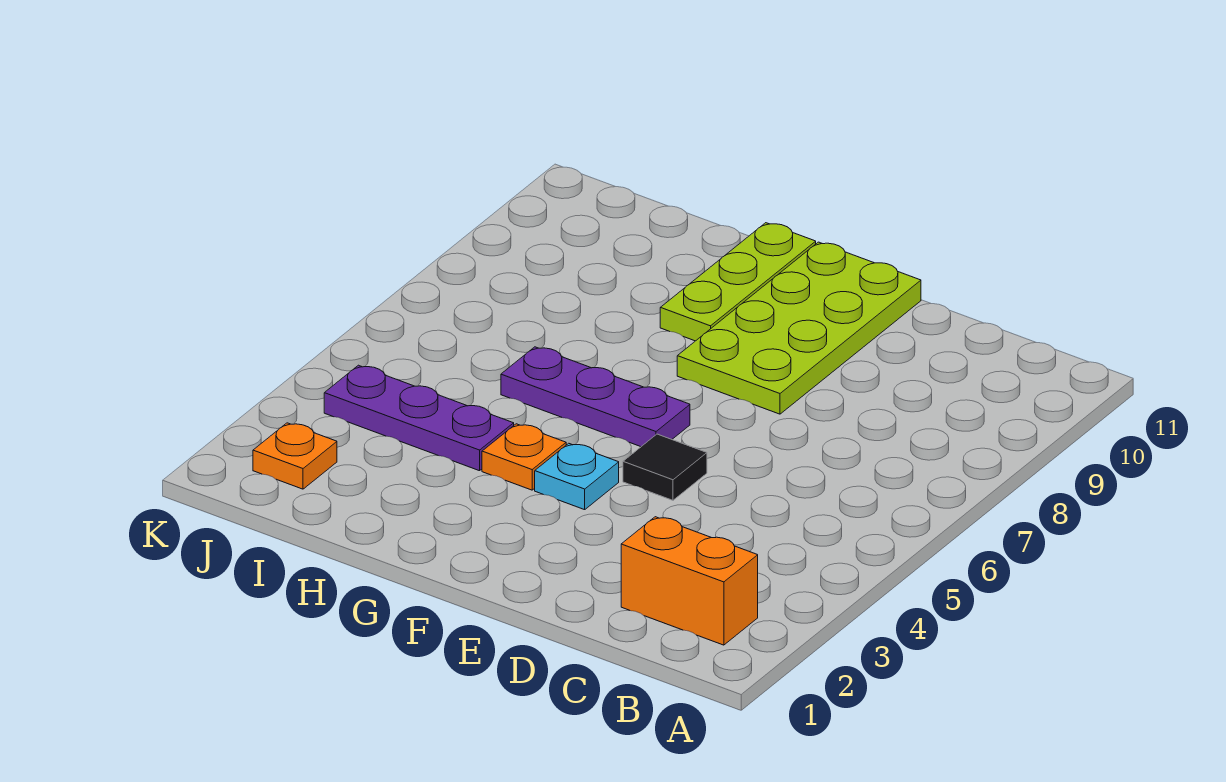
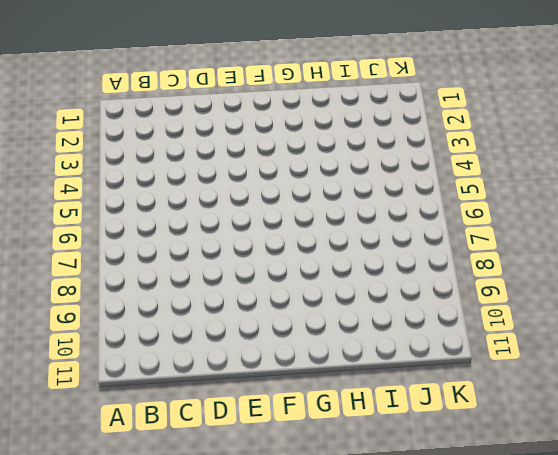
none -> orange 1x2 brick [621,517,758,645]
none -> black 1x1 tile [623,434,707,500]

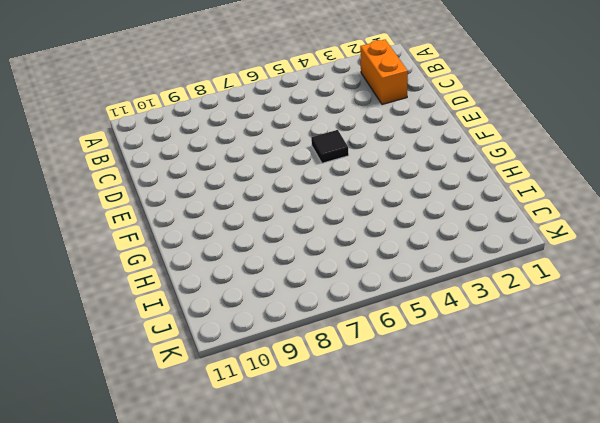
none -> lime 2x4 plate [677,242,921,414]
none -> cyan 1x1 plate [535,443,619,510]

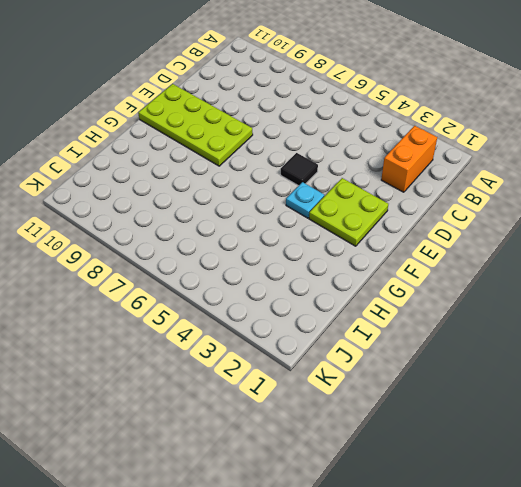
lime 2x2 plate [309,178,388,246] -> none
none -> purple 1x3 plate [501,347,690,447]
none -> orange 1x1 plate [482,424,566,490]

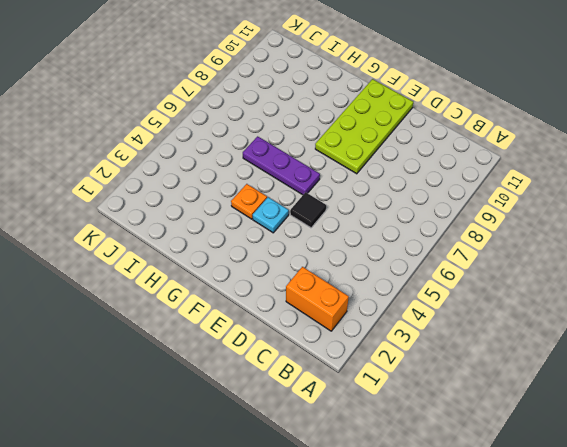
none -> lime 1x3 plate [660,223,816,341]
none -> purple 1x3 plate [324,365,514,471]

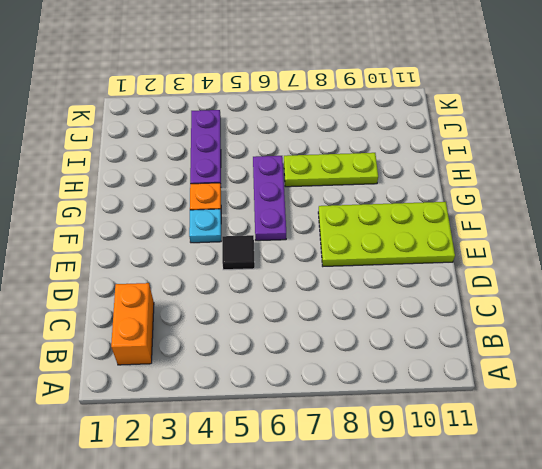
lime 1x3 plate [284,153,378,187] -> lime 1x3 plate moved to [660,223,816,341]
none -> orange 1x1 plate [253,423,337,489]

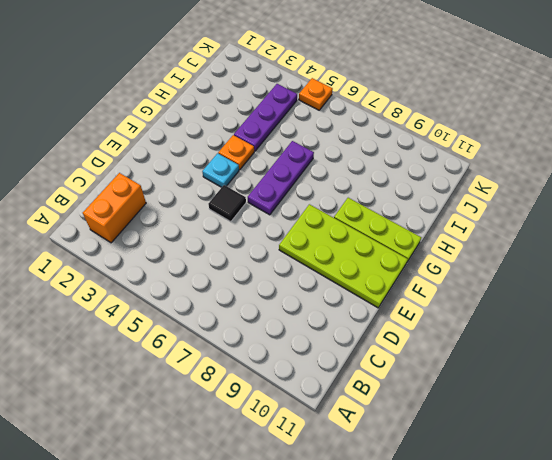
orange 1x1 plate [299,78,333,110] -> orange 1x1 plate moved to [253,423,337,489]

